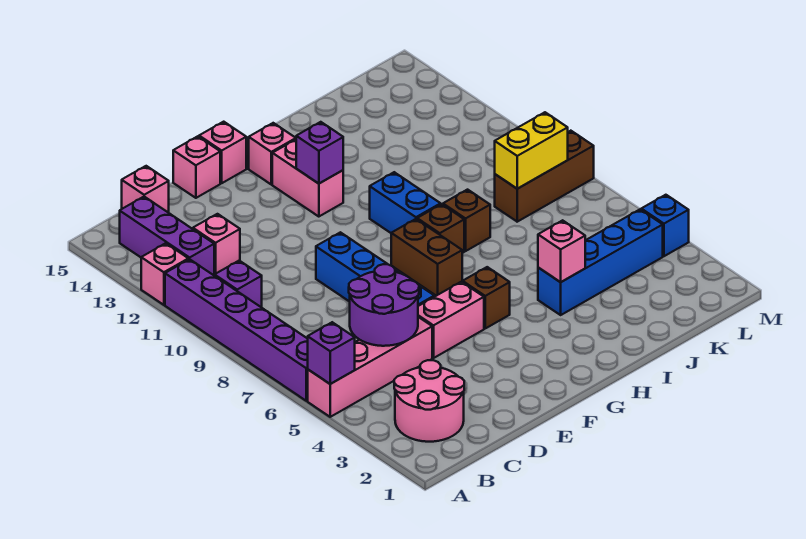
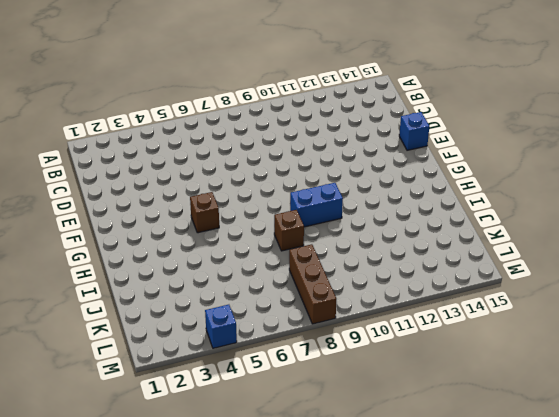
blue 1x1 brick [399,112,429,150] -> pink 1x1 brick [173,136,220,198]
none -> pink 1x4 brick [308,317,432,417]
none -> purple 1x6 brick [165,259,308,401]
none -> pink 1x1 brick [141,243,188,305]

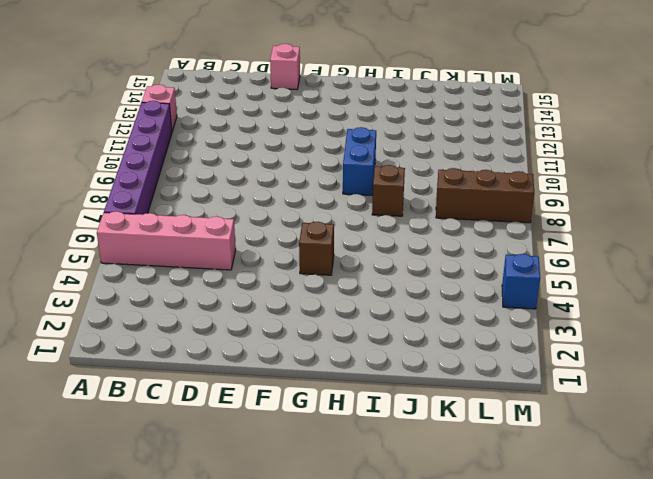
none -> pink 2x2 round brick [394,360,464,442]
none -> purple 1x1 brick [215,261,262,307]
none -> purple 1x3 brick [120,197,214,275]

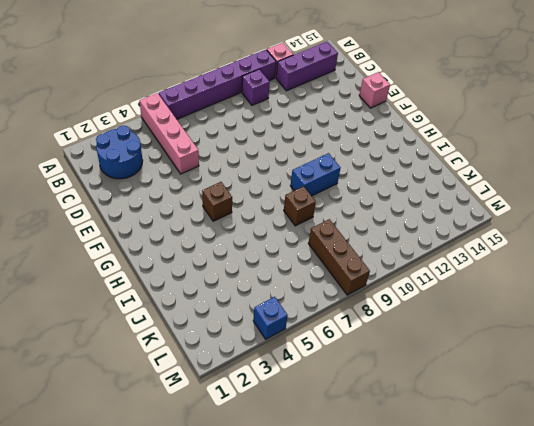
blue 2x2 round brick [96,126,143,179] -> pink 2x2 round brick [394,360,464,442]
none -> pink 1x1 brick [193,214,240,275]
none -> pink 1x1 brick [122,166,169,213]
none -> pink 1x2 brick [418,282,484,358]

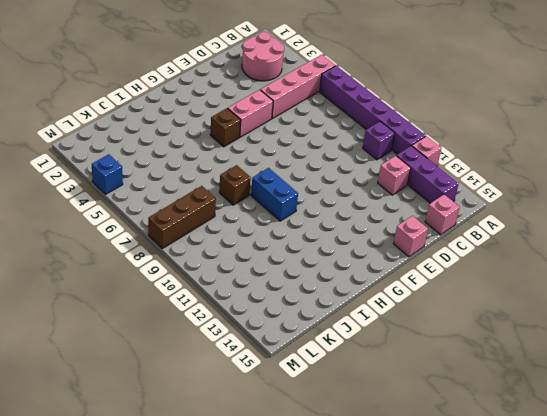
none -> blue 1x4 brick [316,232,434,306]
none -> pink 1x1 brick [199,122,246,183]
none -> brown 1x2 brick [391,219,462,296]

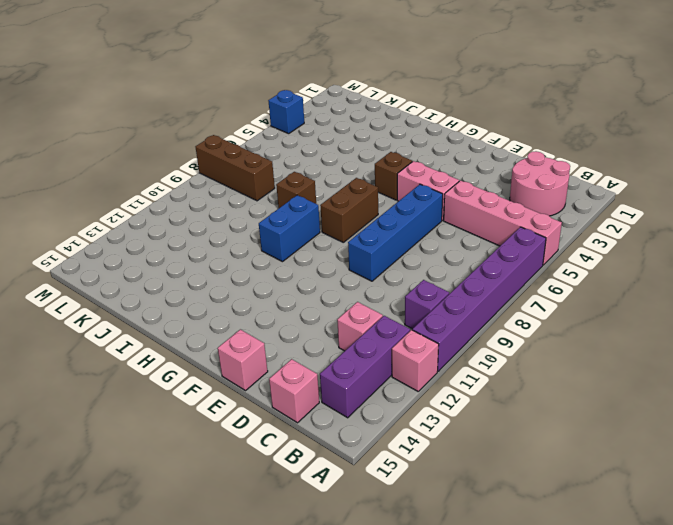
none -> pink 1x1 brick [199,122,246,183]
none -> pink 1x2 brick [272,140,343,217]
none -> pink 1x1 brick [249,123,296,184]

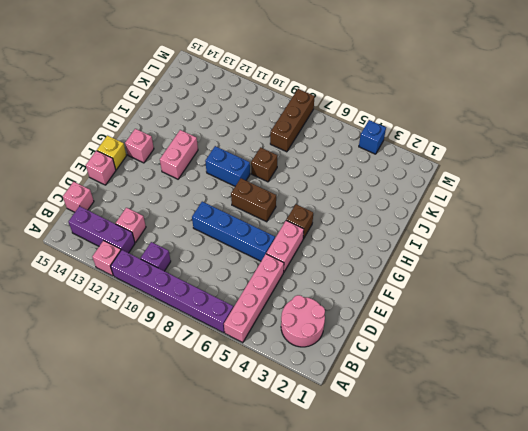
yellow 1x1 brick [97,136,127,170] -> pink 1x1 brick [199,122,246,183]
pink 1x2 brick [160,130,198,179] -> pink 1x2 brick turned to [272,140,343,217]
none -> brown 1x1 brick [417,204,464,253]
none -> blue 1x4 brick [538,209,663,315]
none -> purple 1x1 brick [308,322,355,384]

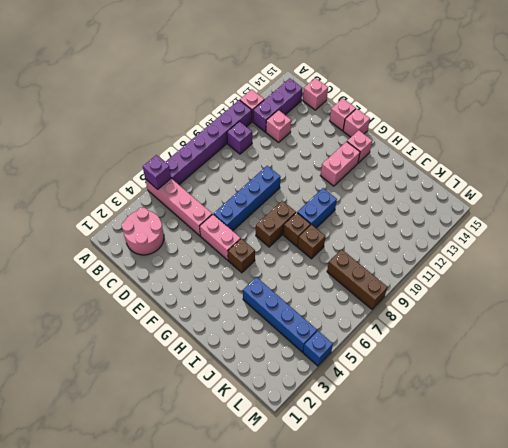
none -> purple 2x2 round brick [349,264,419,346]
none -> purple 1x1 brick [296,122,343,184]
none -> pink 1x1 brick [538,220,585,282]

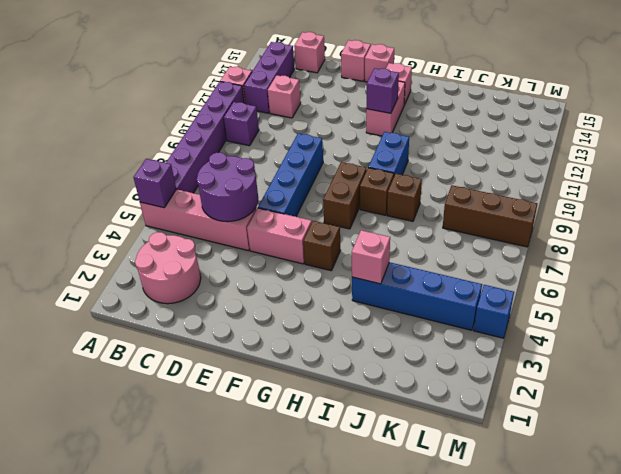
none -> yellow 1x2 brick [495,112,568,189]

